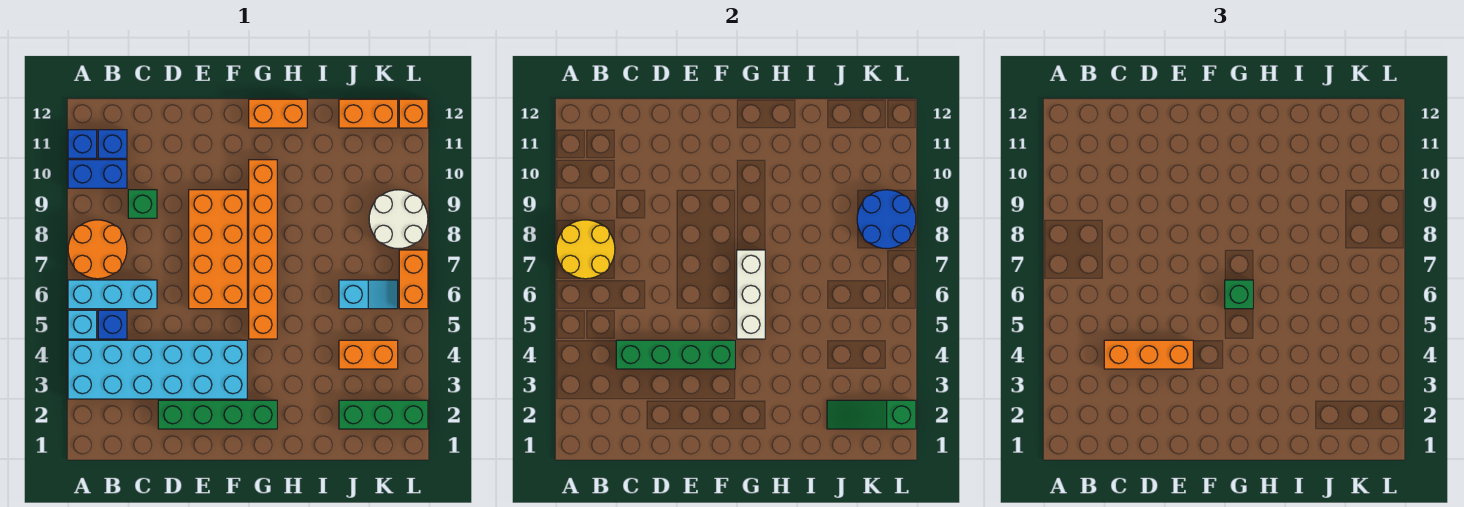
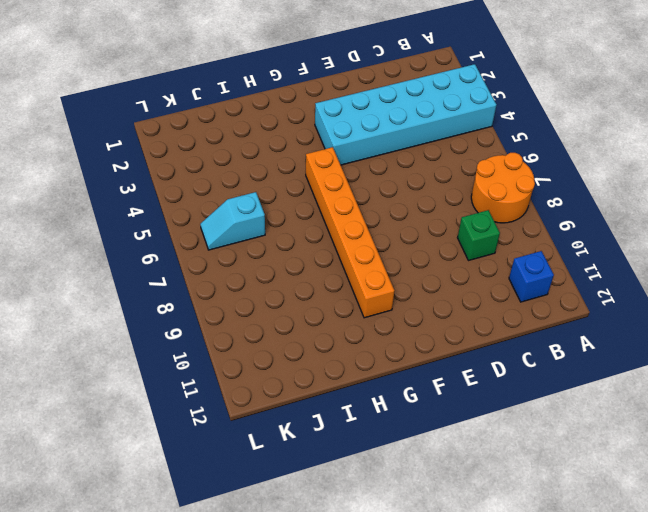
none -> cyan 1x1 brick [68,310,97,339]
none -> cyan 1x3 brick [68,280,157,309]
none -> blue 1x2 brick [68,160,127,188]

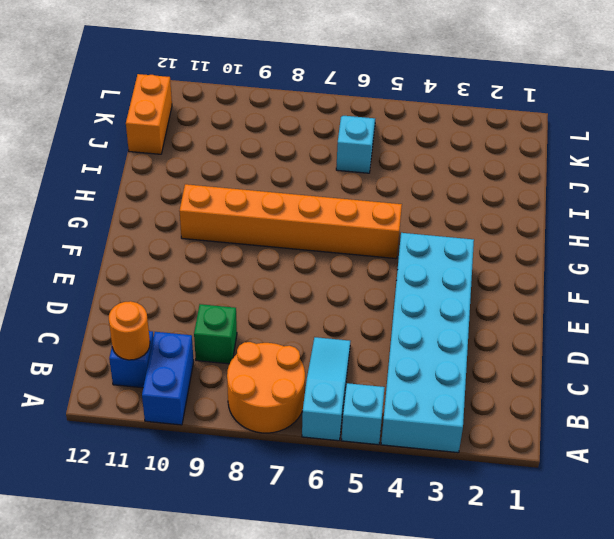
cyan 1x3 slope [302,337,350,441] -> cyan 1x3 brick [68,280,157,309]
orange 1x1 round brick [109,301,150,360] -> none
none -> blue 1x1 brick [68,130,97,158]
none -> blue 1x1 brick [98,310,127,339]
none -> green 1x4 brick [158,400,277,429]

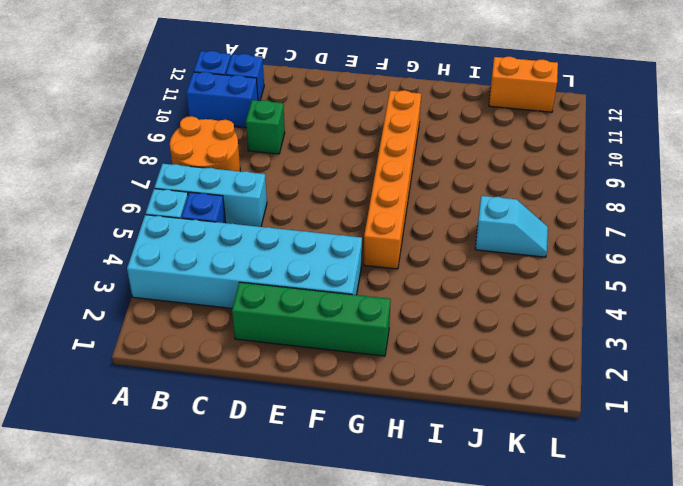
none -> orange 2x4 brick [189,190,247,309]
none -> orange 1x2 brick [249,99,307,128]
none -> green 1x3 brick [339,400,428,429]

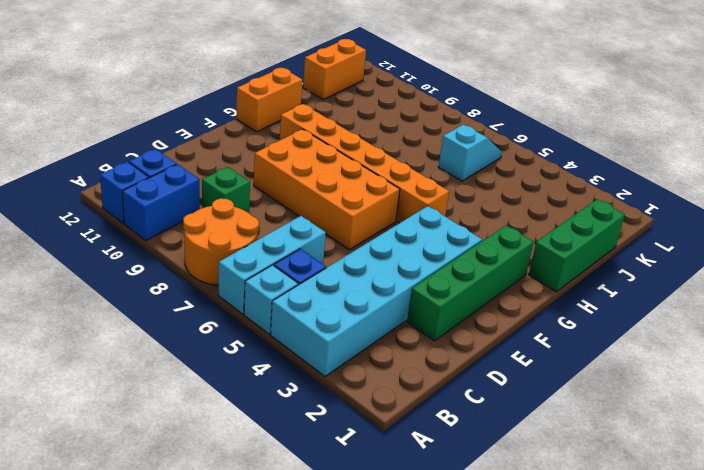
green 1x3 brick [529,199,625,292] -> green 1x3 brick moved to [339,400,428,429]
none -> orange 1x2 brick [339,340,398,369]
none -> white 2x2 round brick [369,190,428,249]
none -> orange 1x2 brick [399,250,428,309]

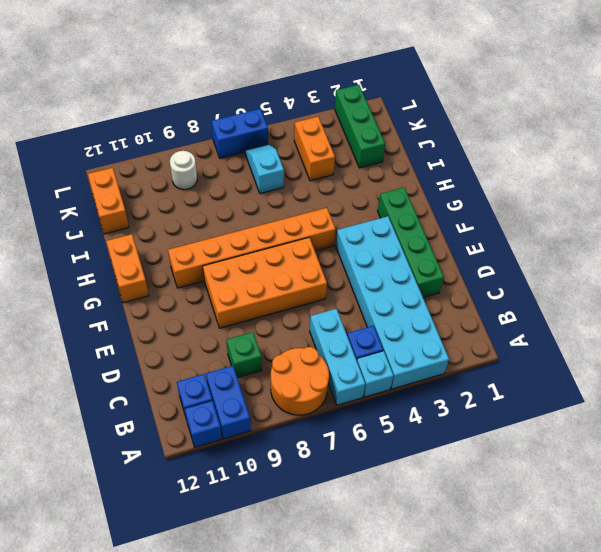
white 1x1 round brick [170,151,197,190] -> white 2x2 round brick [369,190,428,249]
blue 1x2 brick [211,109,268,158] -> orange 1x2 brick [399,250,428,309]
none -> orange 1x1 brick [399,99,428,128]
none -> yellow 2x2 round brick [556,220,615,279]
none -> green 1x4 brick [616,340,735,369]

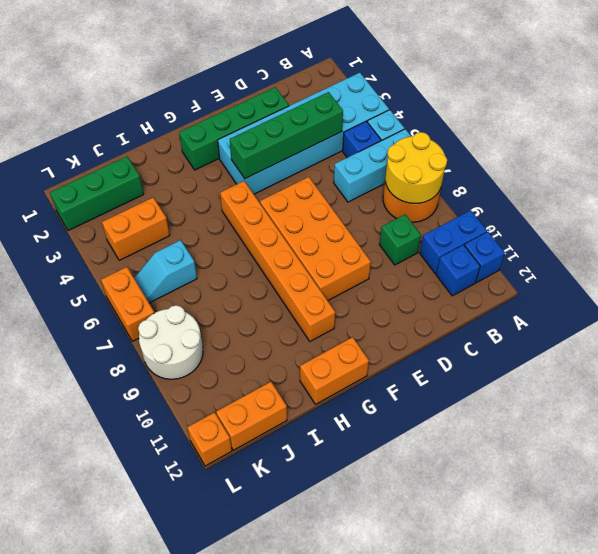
none -> white 1x3 brick [737,250,765,339]
none -> green 1x3 slope [827,400,916,429]
none -> blue 2x2 round brick [857,190,916,249]

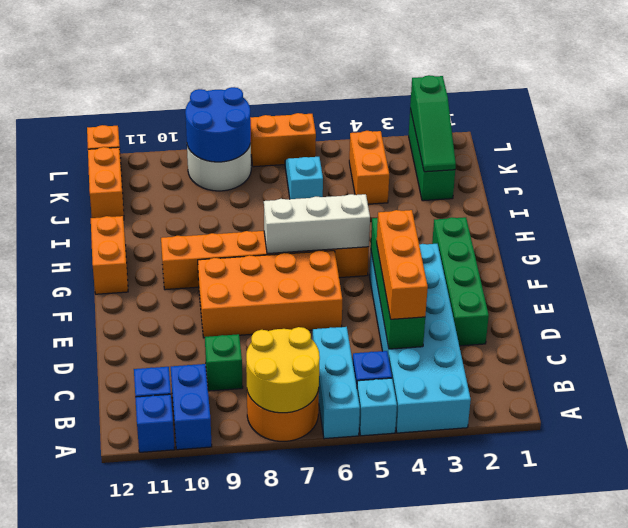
none -> green 1x1 brick [1225,280,1253,309]

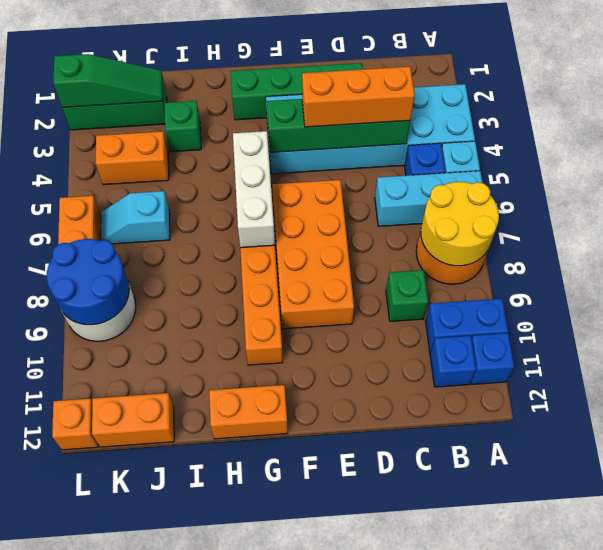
green 1x1 brick [164,101,201,152] -> green 1x1 brick moved to [1225,280,1253,309]

